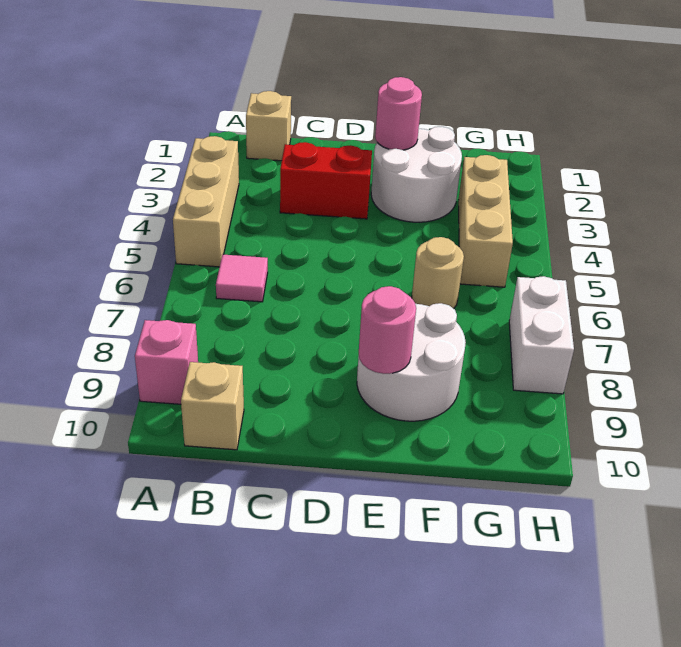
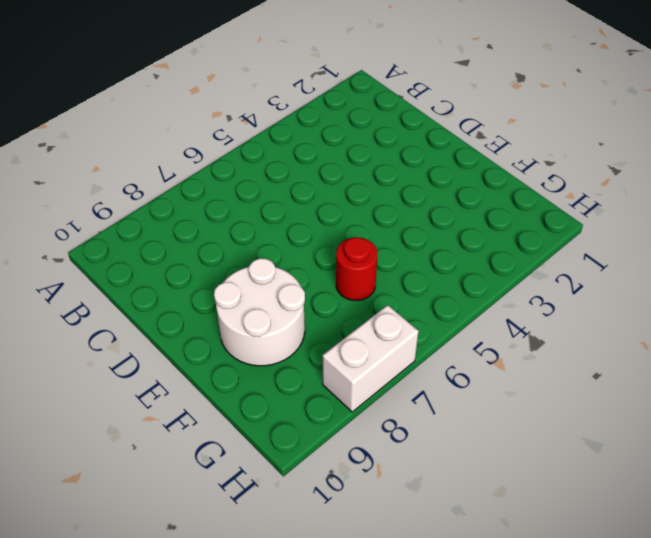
red 1x1 round brick [336,237,377,301] -> tan 1x1 round brick [412,237,464,309]
none -> tan 1x3 brick [173,136,239,267]
none -> pink 1x1 brick [135,320,198,404]
none -> tan 1x1 brick [246,91,291,161]

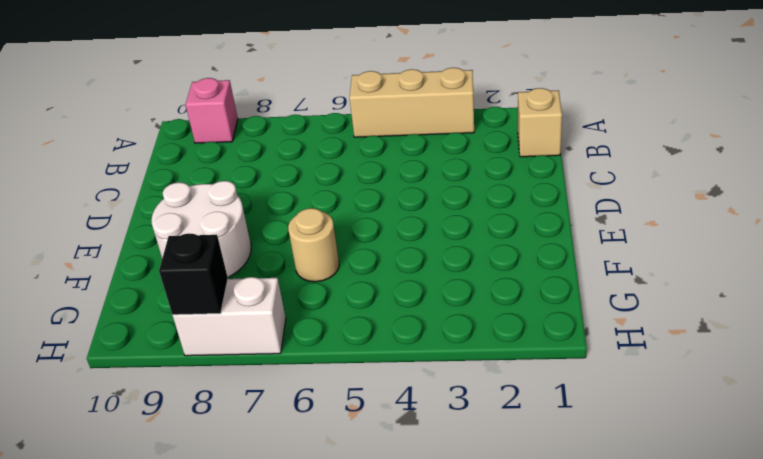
black 1x1 brick [159,234,228,315] -> none
none -> pink 1x1 tile [216,255,268,302]
none -> tan 1x1 brick [181,362,244,450]
none -> red 1x2 brick [280,142,372,219]

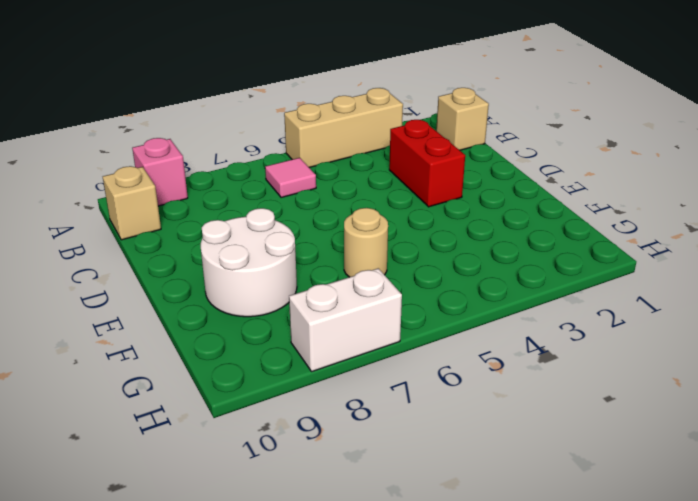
none -> white 2x2 round brick [371,127,462,222]
none -> tan 1x3 brick [459,155,513,287]
none -> pink 1x1 round brick [375,77,422,150]

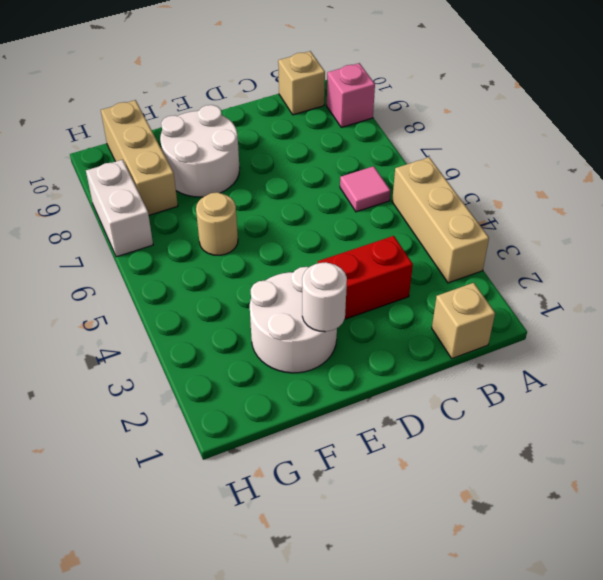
white 1x1 round brick [302,262,347,332] -> pink 1x1 round brick [375,77,422,150]
tan 1x3 brick [101,100,178,215] -> tan 1x3 brick moved to [459,155,513,287]
none -> pink 1x1 round brick [359,286,416,374]

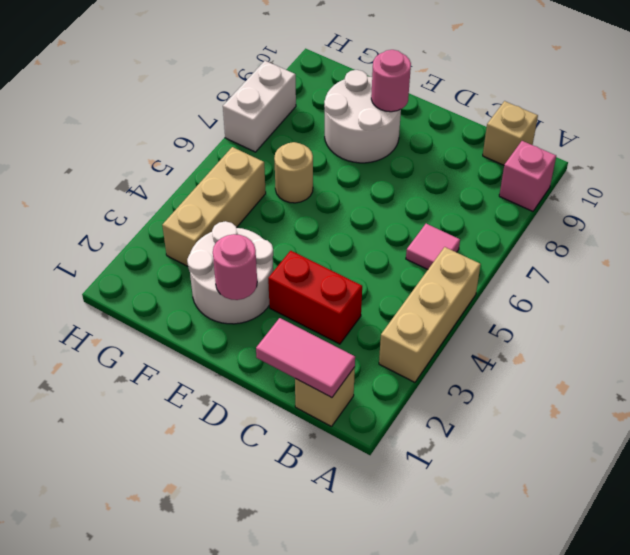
pink 1x2 tile [256,318,355,398] -> none

